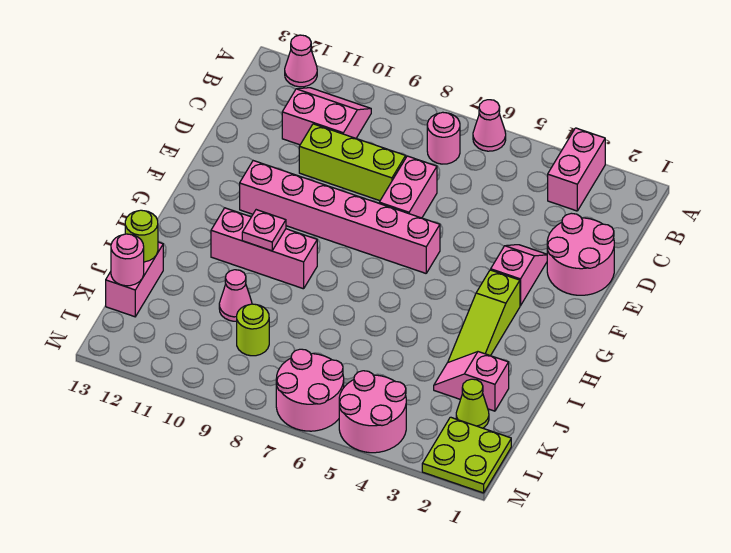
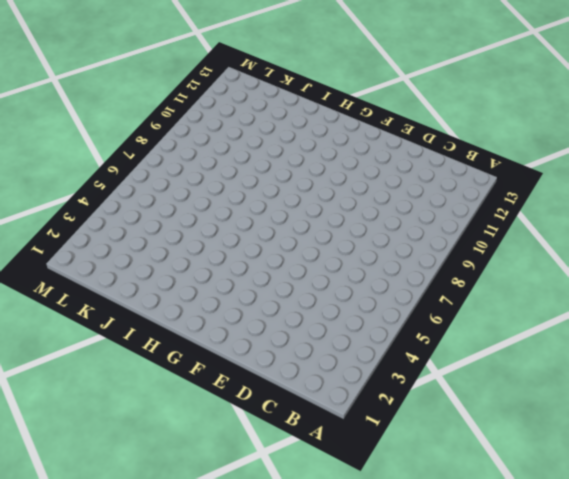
none -> pink 1x2 brick [548,128,605,211]
none -> pink 1x1 cone [473,100,506,151]
none -> pink 1x1 cone [285,35,317,87]

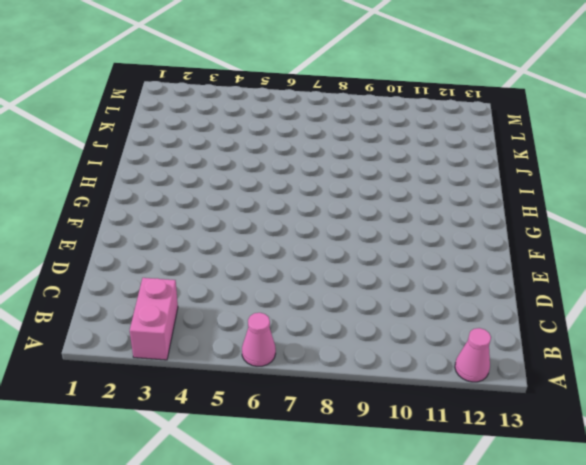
none -> pink 1x1 round brick [427,112,460,164]
none -> pink 2x2 slope [282,88,371,145]
none -> pink 2x2 round brick [547,213,614,295]

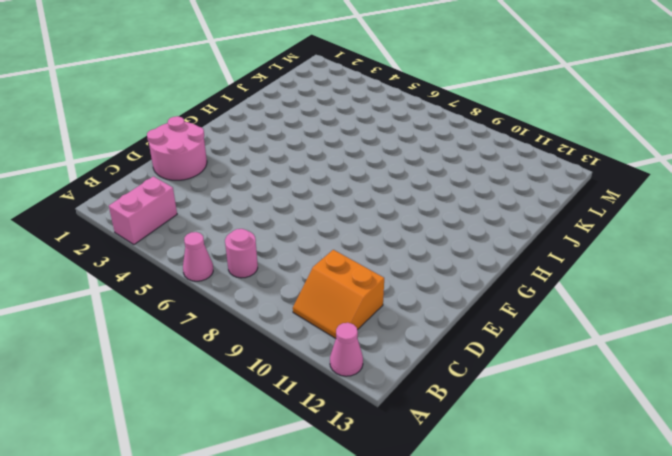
orange 2x2 slope [293,250,384,339] -> pink 2x2 slope [282,88,371,145]
none -> pink 1x2 brick [379,156,437,218]
none -> lime 1x3 brick [299,124,406,201]
none -> pink 1x2 slope [491,245,547,306]

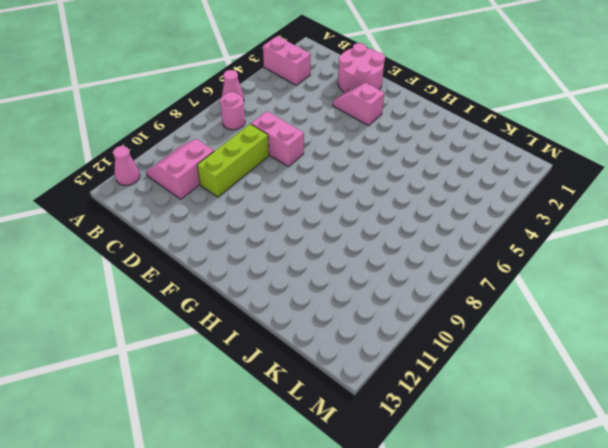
none -> pink 1x6 brick [240,161,440,273]
none -> lime 1x3 slope [448,270,520,362]
none -> pink 1x3 brick [211,208,317,289]

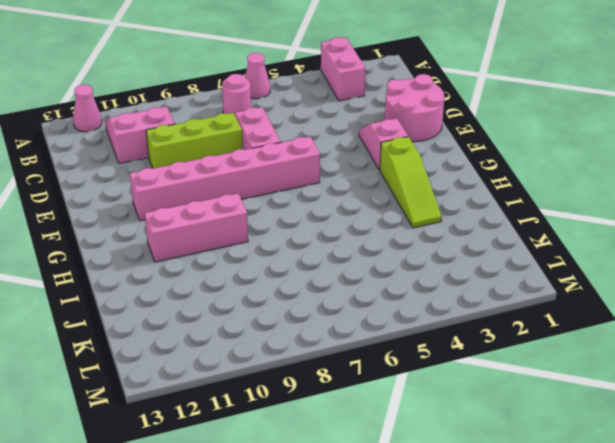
none -> pink 1x2 slope [434,352,509,411]
none -> pink 1x1 cone [219,270,252,321]
none -> pink 1x2 brick [106,242,163,317]

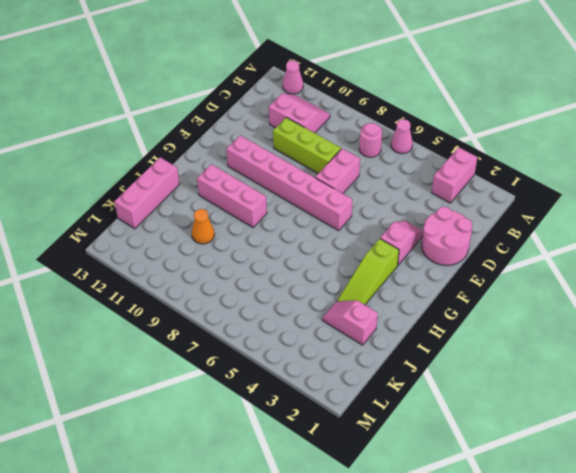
pink 1x3 brick [114,157,180,229] -> pink 1x2 brick [106,242,163,317]
orange 1x1 cone [192,209,215,244] -> pink 1x1 cone [219,270,252,321]
none -> lime 1x1 cone [456,379,489,428]
none -> lime 1x1 round brick [237,304,269,356]
none -> lime 2x2 plate [422,417,511,493]

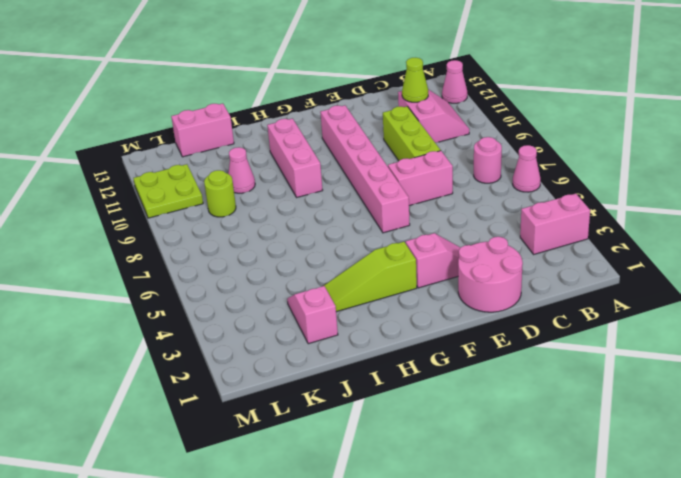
lime 1x1 cone [402,58,428,102] -> lime 1x1 cone moved to [456,379,489,428]
lime 2x2 plate [133,164,203,218] -> lime 2x2 plate moved to [422,417,511,493]
none -> pink 2x2 round brick [339,371,406,453]
none -> pink 2x2 round brick [276,349,344,431]
none -> pink 1x1 plate [242,210,286,251]

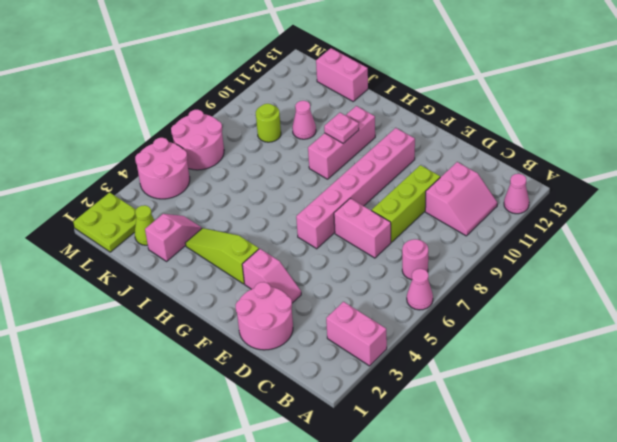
none -> lime 1x1 round brick [125,210,158,262]
none -> pink 1x1 round brick [111,234,144,286]

